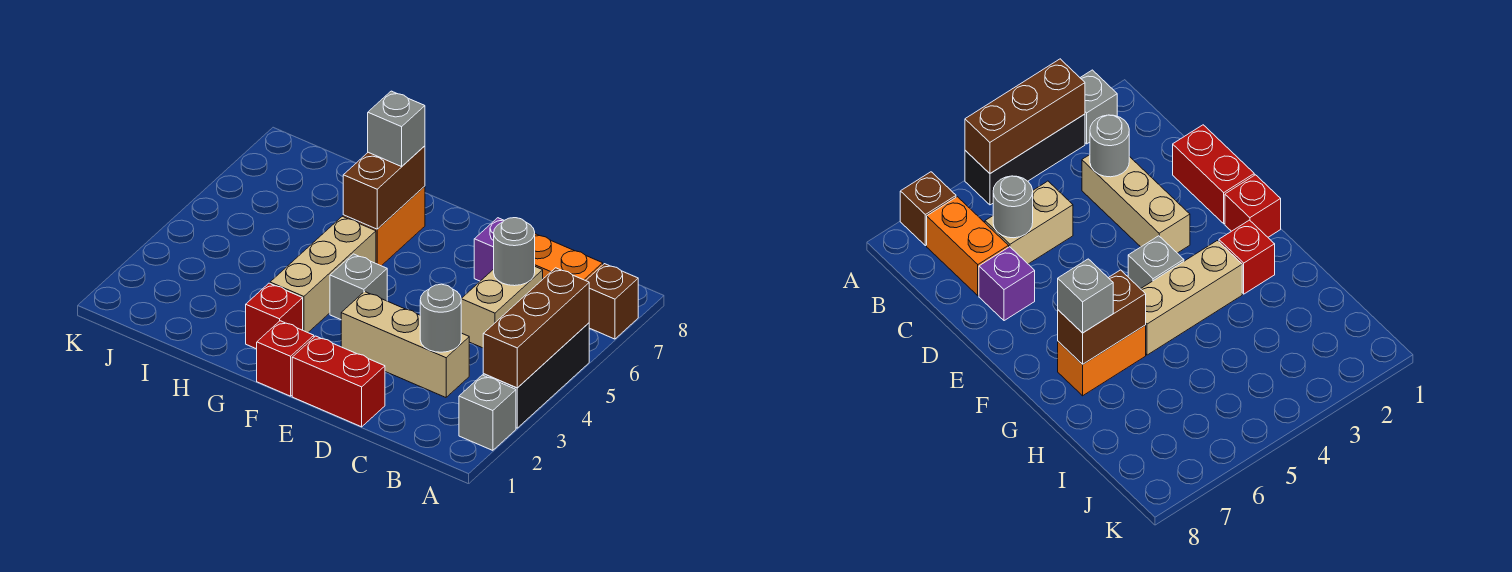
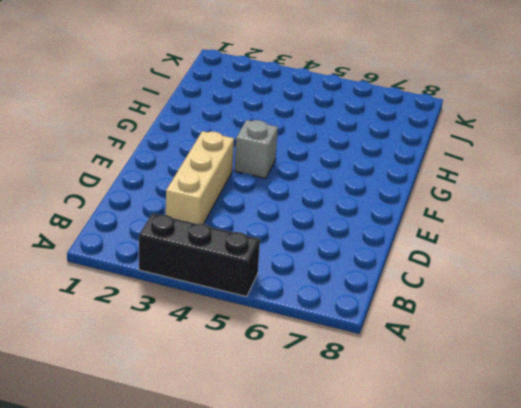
none -> grey 1x1 brick [459,375,516,450]
none -> brown 1x1 brick [586,264,638,339]
none -> orange 1x2 brick [535,234,603,281]

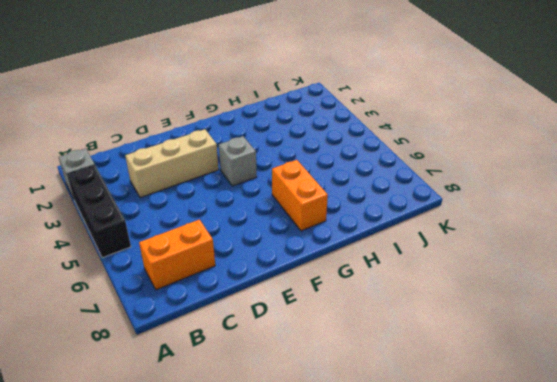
none -> brown 1x1 brick [586,264,638,339]
none -> tan 1x2 brick [461,267,543,348]
none -> red 1x2 brick [292,336,385,427]

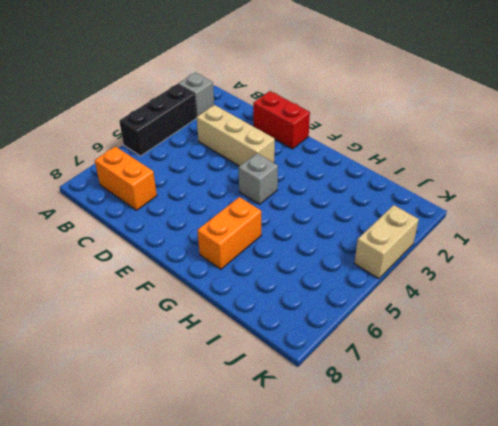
tan 1x2 brick [354,205,419,279] -> tan 1x2 brick moved to [461,267,543,348]
none -> brown 1x1 brick [586,264,638,339]
none -> purple 1x1 brick [474,218,504,281]
none -> red 1x1 brick [257,321,314,396]

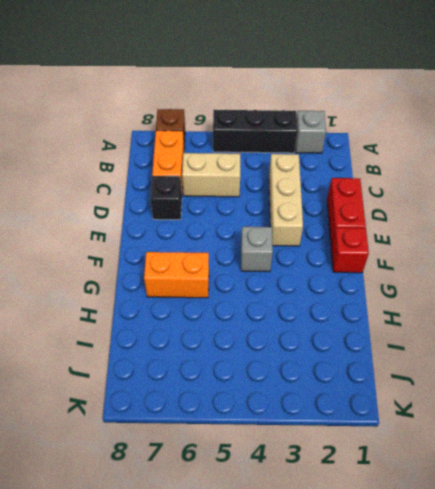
black 1x1 brick [150,176,182,220] -> purple 1x1 brick [474,218,504,281]
none -> red 1x1 brick [246,283,303,349]
none -> tan 1x3 brick [270,216,376,332]
none -> brown 1x3 brick [483,268,589,388]

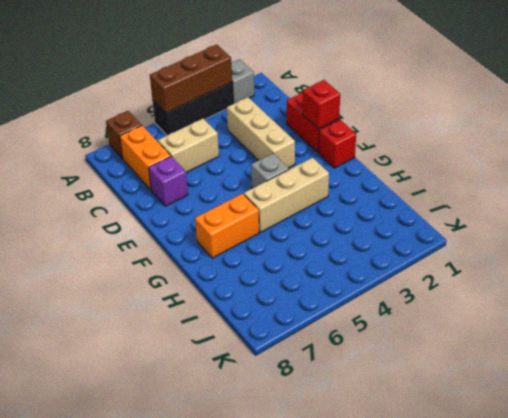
red 1x1 brick [303,80,340,129] -> red 1x1 brick moved to [246,283,303,349]
none -> grey 1x1 round brick [420,284,461,352]
none -> grey 1x1 round brick [494,218,535,286]
none -> brown 1x2 brick [343,146,425,229]

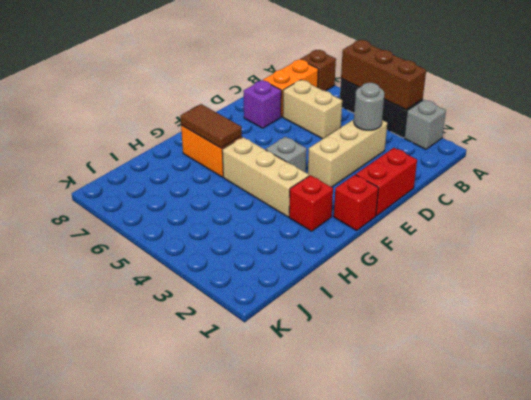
brown 1x2 tile [180,104,242,148] -> brown 1x2 brick [343,146,425,229]
none -> grey 1x1 round brick [494,218,535,286]
none -> grey 1x1 brick [368,91,425,167]

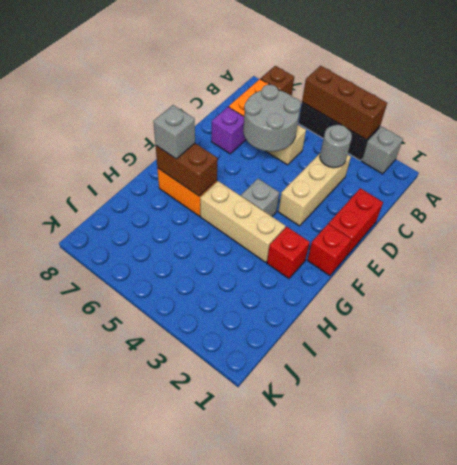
grey 2x2 round brick [243,85,301,152] -> grey 1x1 round brick [494,218,535,286]

